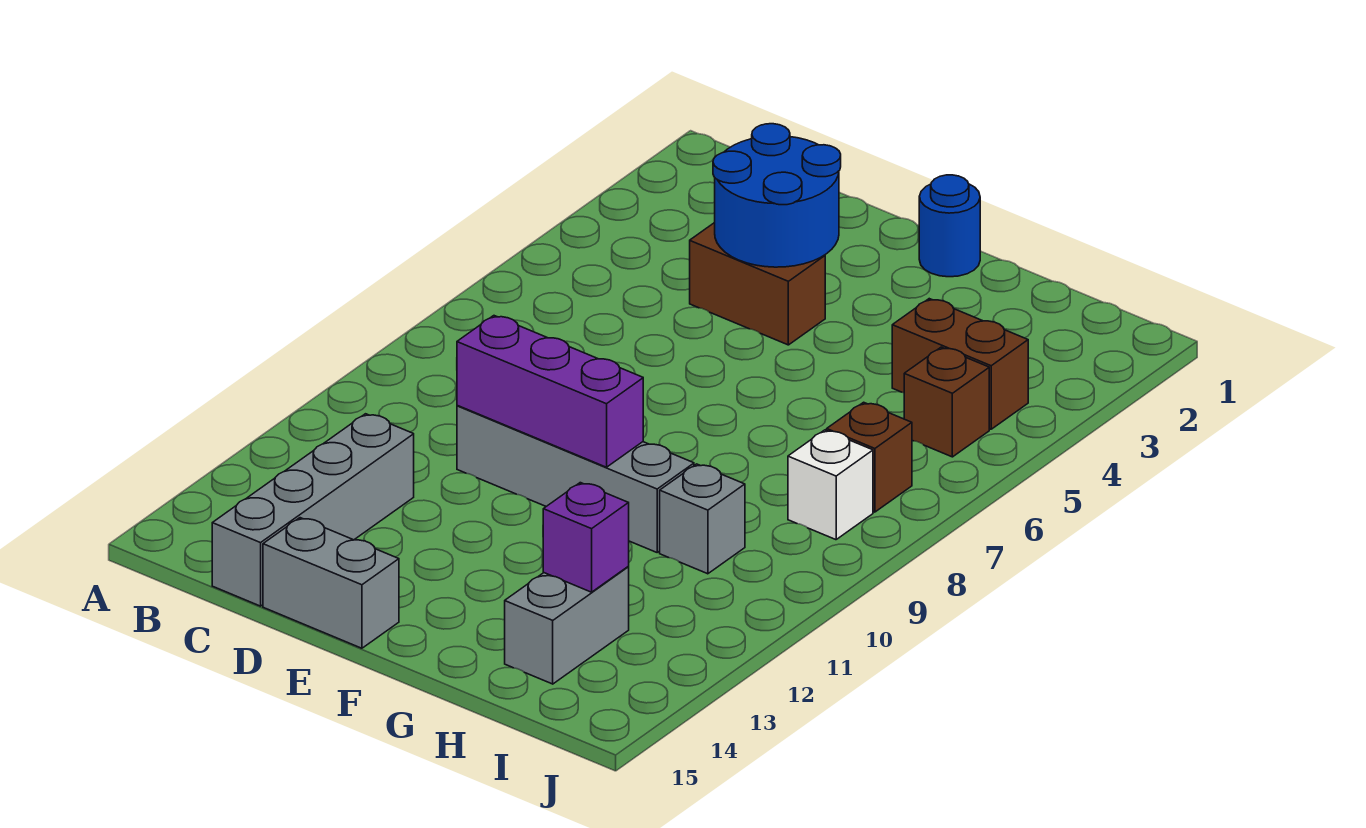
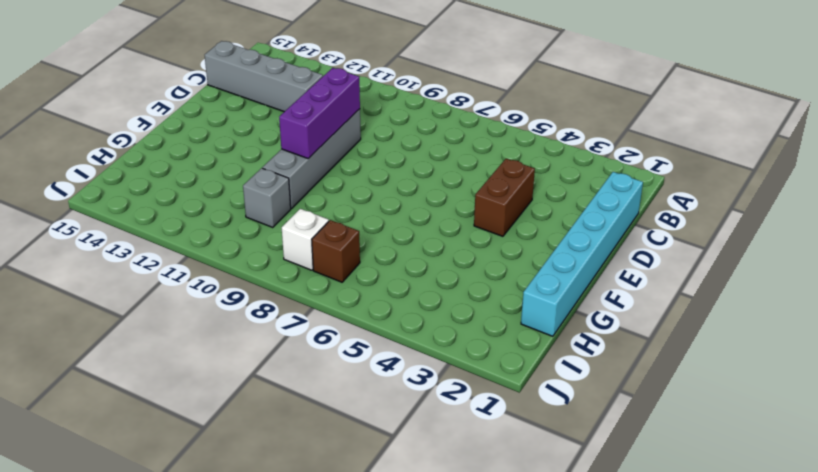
cyan 1x6 brick [521,172,643,336] -> blue 1x1 round brick [919,175,980,277]
none -> grey 1x2 brick [263,518,399,648]
none -> brown 1x2 brick [892,299,1028,429]
none -> grey 1x2 brick [505,567,629,684]

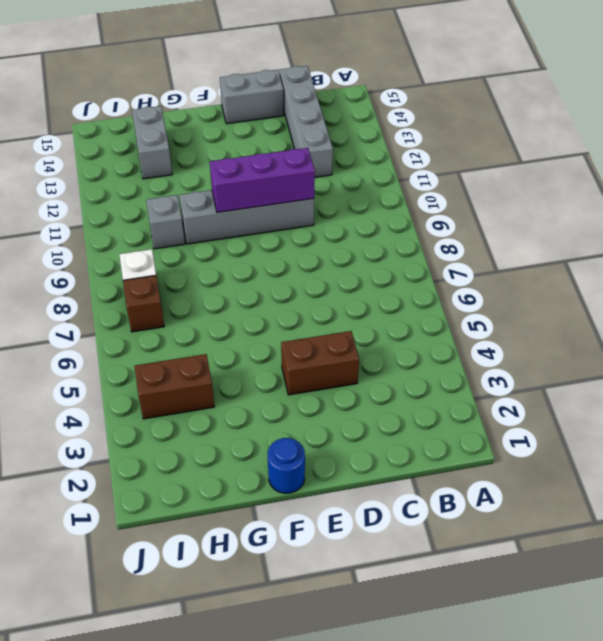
none -> brown 1x1 brick [904,347,989,457]
none -> blue 2x2 round brick [713,124,841,267]
none -> purple 1x1 brick [543,483,629,592]

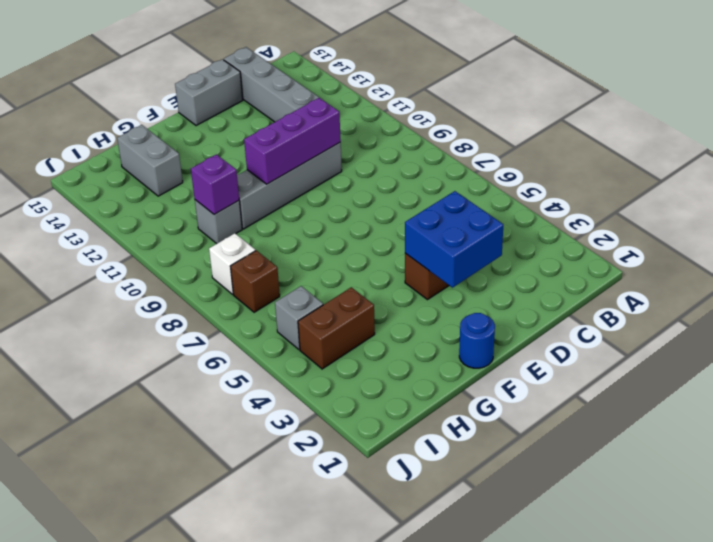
blue 2x2 brick [405,191,503,288] -> blue 2x2 round brick [713,124,841,267]
purple 1x1 brick [191,154,239,215] -> purple 1x1 brick moved to [543,483,629,592]
grey 1x1 brick [275,286,323,350] -> brown 1x1 brick [904,347,989,457]

